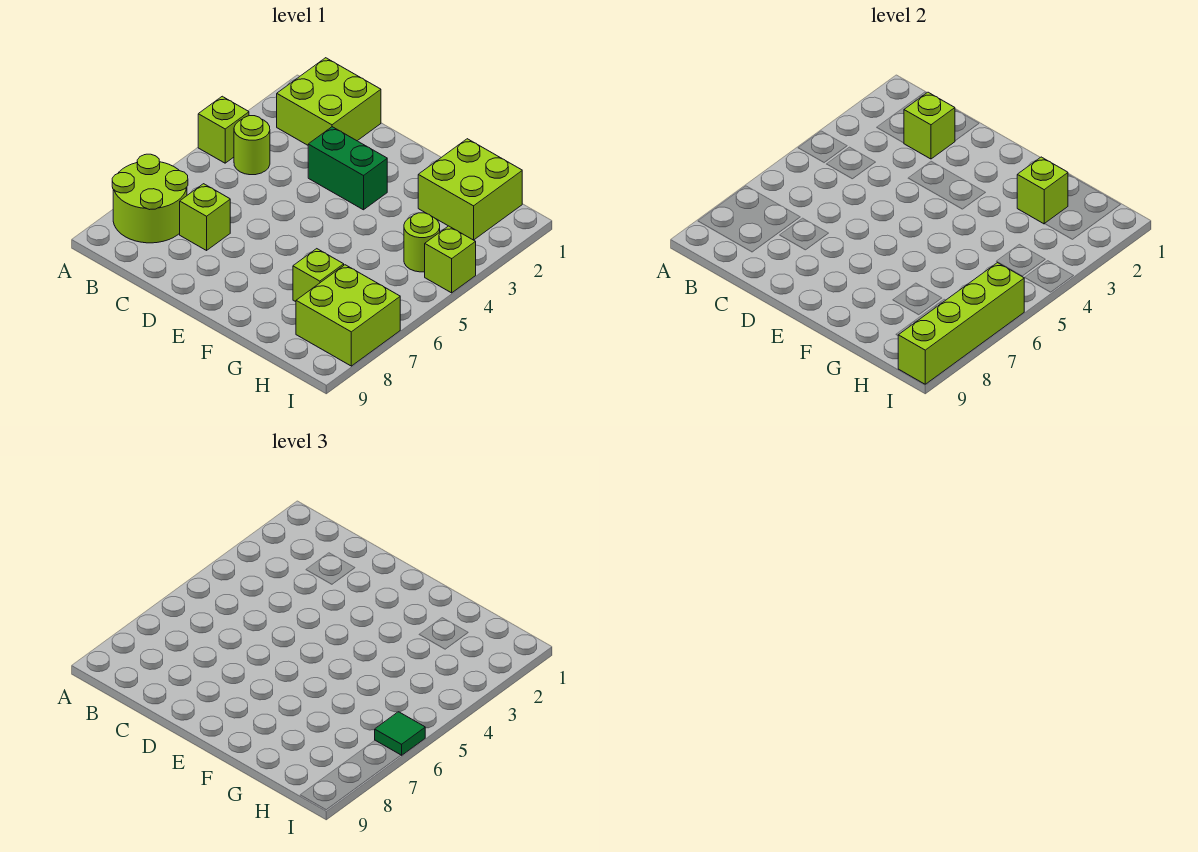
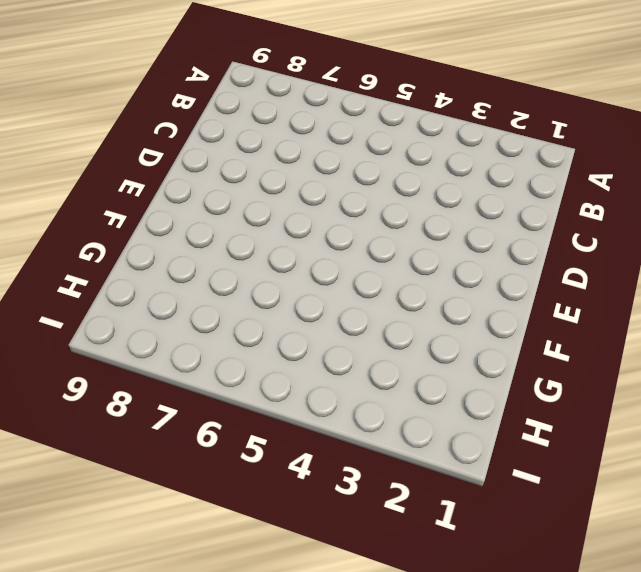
none -> lime 1x1 brick [198,96,249,163]
none -> lime 2x2 round brick [112,154,188,243]
none -> lime 2x2 brick [277,58,381,145]

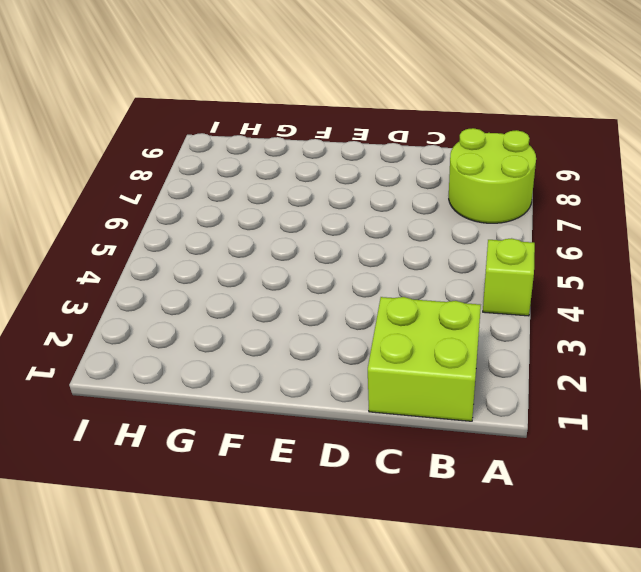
none -> lime 1x1 round brick [234,116,270,175]
none -> lime 1x1 brick [180,184,230,250]
none -> green 1x2 brick [308,127,387,210]

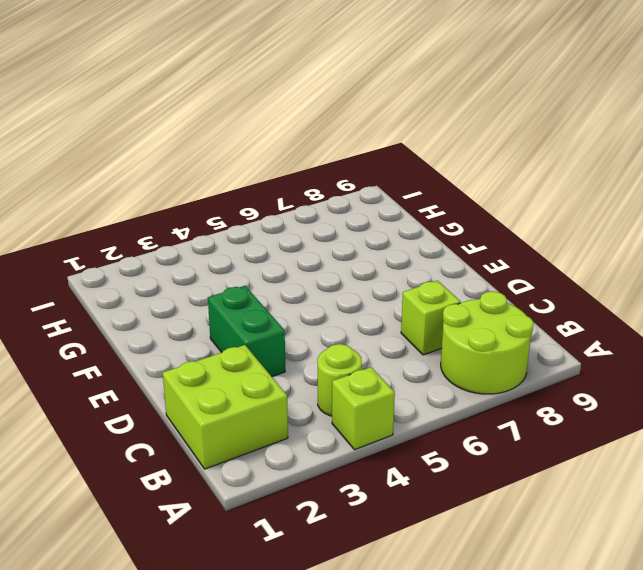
none -> lime 2x2 brick [418,139,522,240]
none -> lime 1x1 brick [293,249,344,302]
none -> lime 1x1 round brick [404,213,440,272]

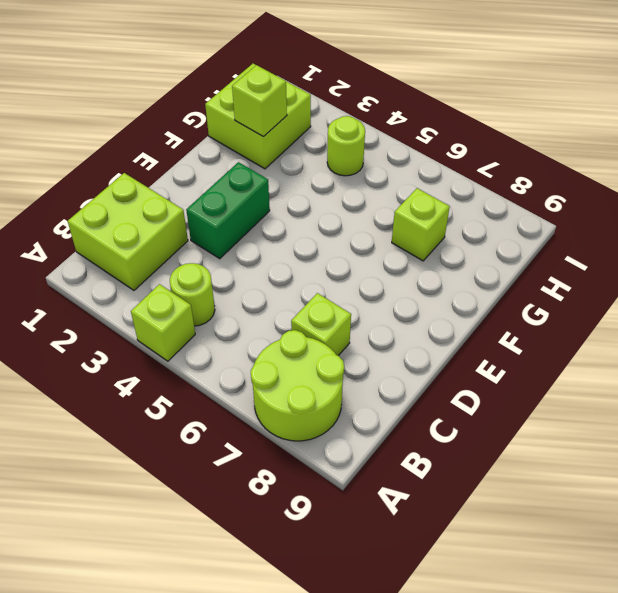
none -> lime 2x2 brick [296,265,400,366]
none -> lime 1x1 brick [425,226,476,293]
none -> lime 1x1 brick [904,92,955,159]

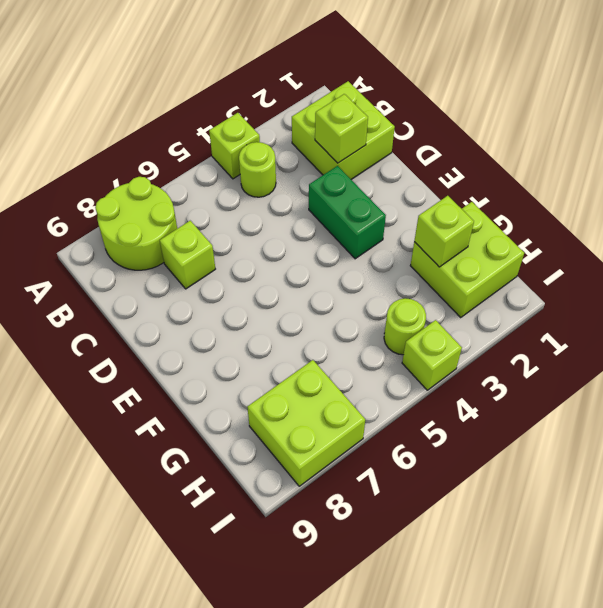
none -> lime 1x1 brick [293,249,344,302]
none -> lime 1x4 brick [898,263,1024,384]
none -> green 1x1 tile [375,712,425,755]

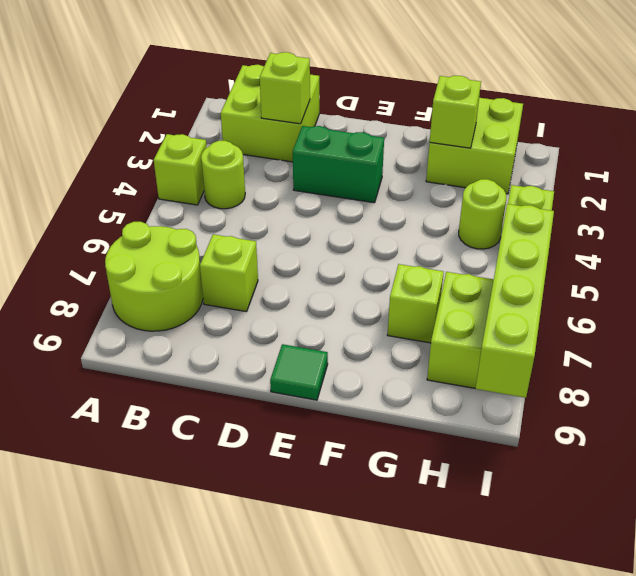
green 1x1 tile [270,344,328,400] -> green 1x1 tile moved to [375,712,425,755]

